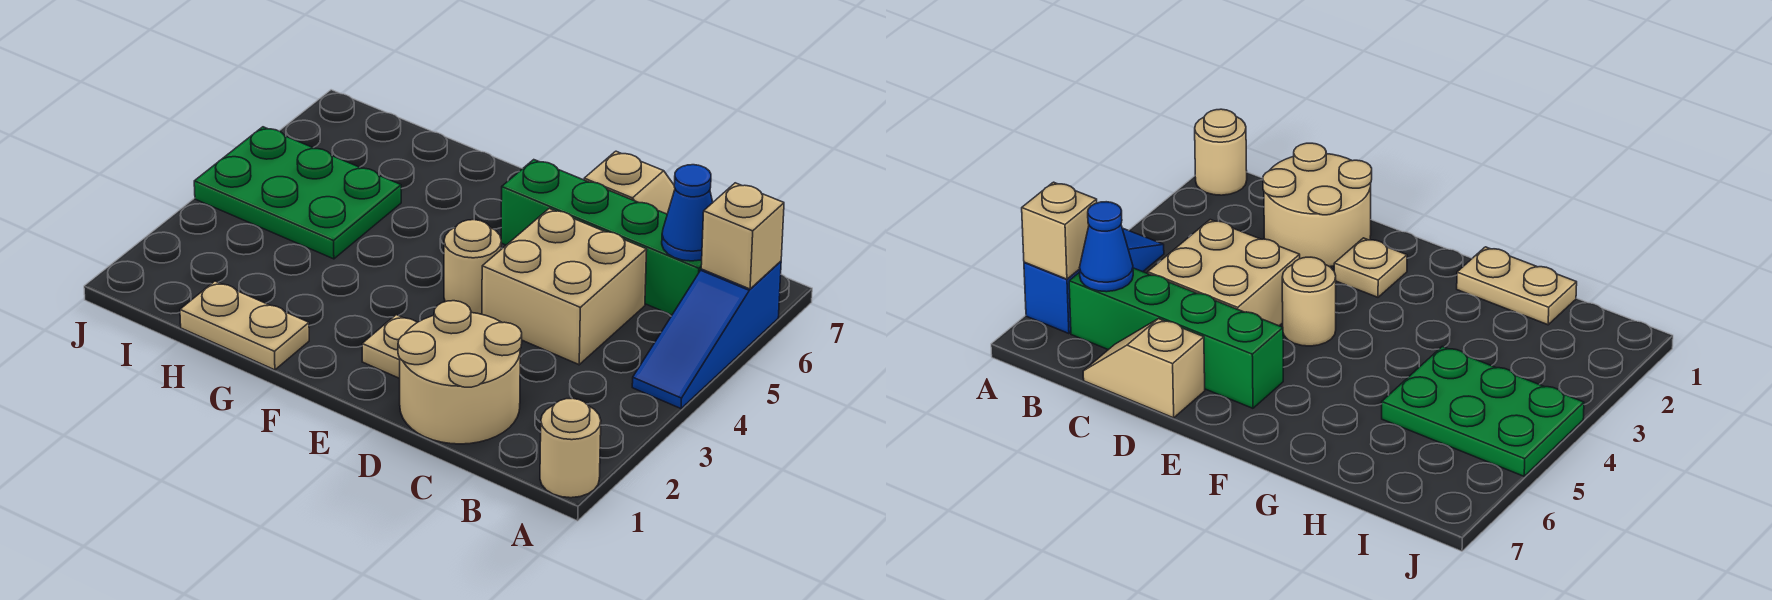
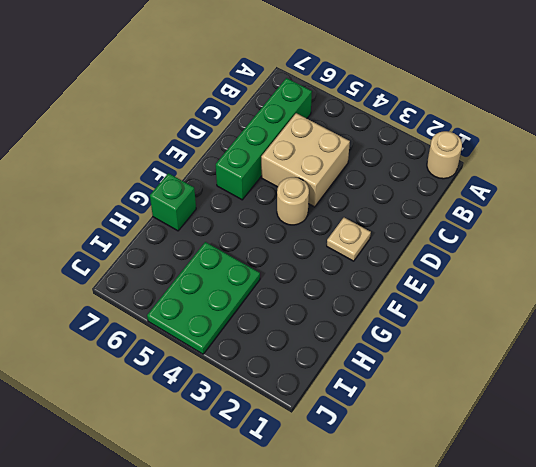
green 1x1 brick [150,173,196,231] -> none
none -> blue 1x3 slope [632,261,781,409]
none -> tan 2x2 round brick [398,301,522,444]
none -> tan 1x2 slope [584,151,675,214]

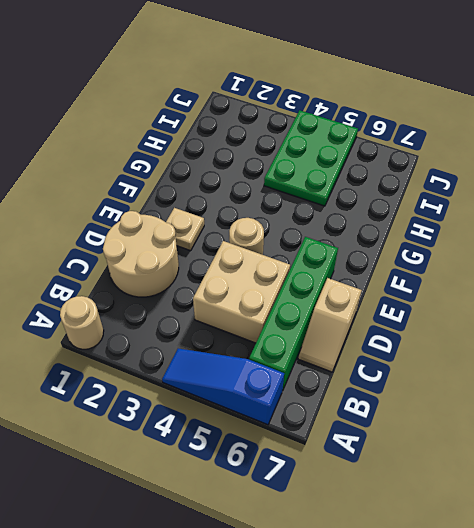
none -> tan 1x2 plate [180,281,309,370]
none -> tan 1x1 brick [701,183,784,289]
none -> blue 1x1 cone [662,165,713,261]

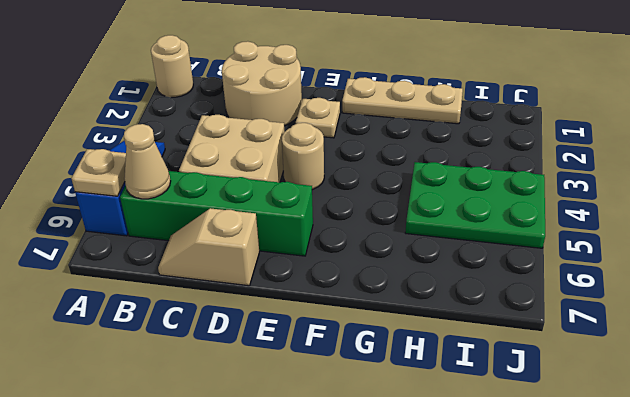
tan 1x1 plate [71,149,126,196] -> tan 1x1 brick [701,183,784,289]
tan 1x1 cone [124,124,171,199] -> blue 1x1 cone [662,165,713,261]
tan 1x3 plate [342,77,463,124] -> tan 1x2 plate [180,281,309,370]

